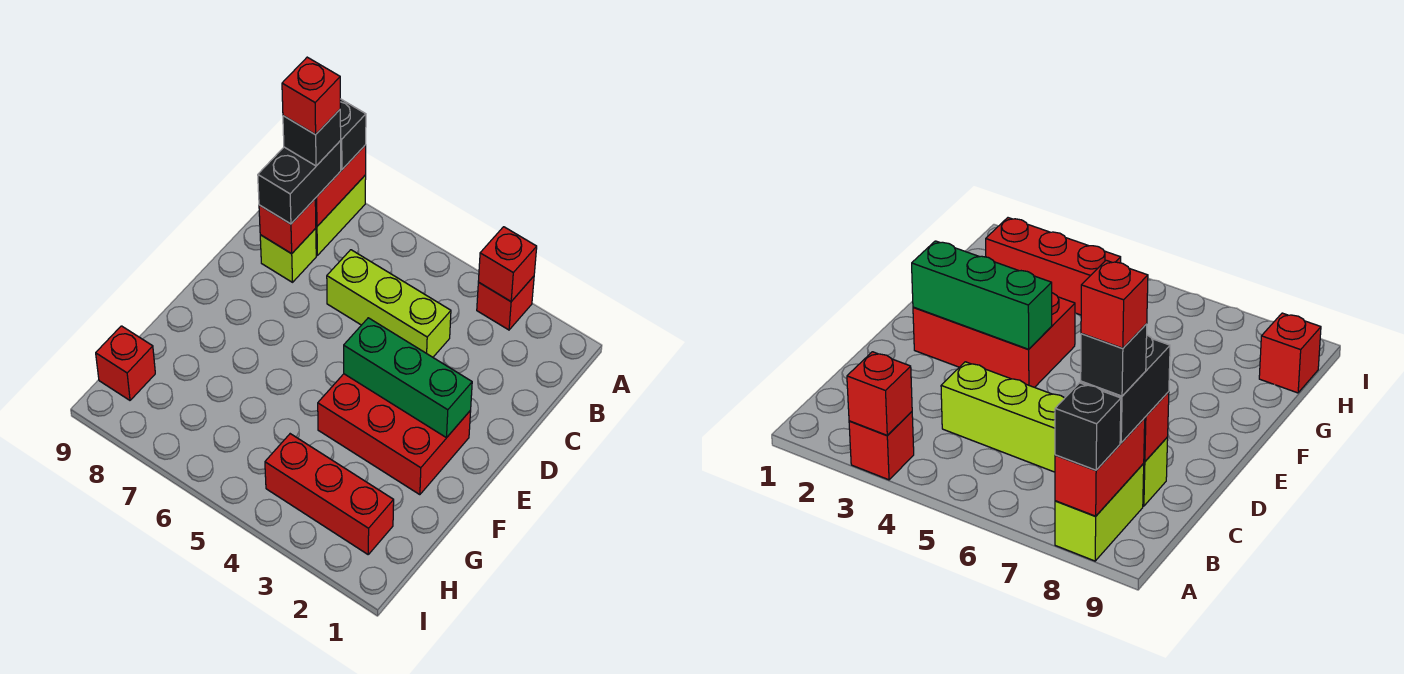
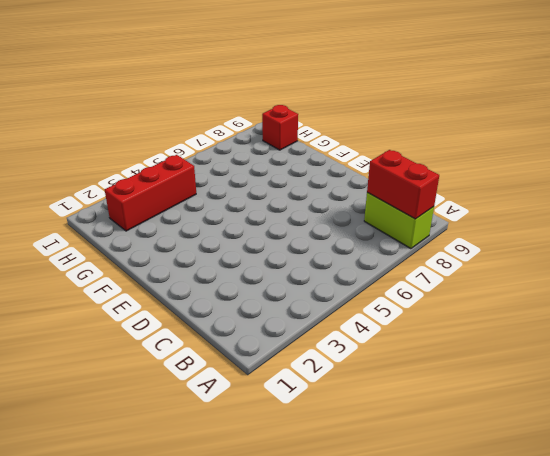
none -> red 1x1 brick [477,276,534,330]
none -> lime 1x3 brick [327,250,451,357]
none -> lime 1x1 brick [260,228,316,282]

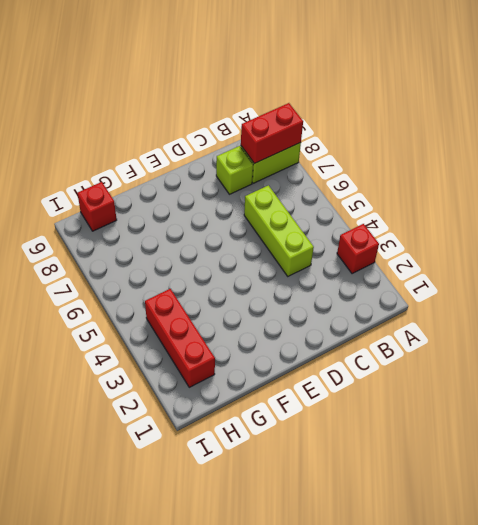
none -> red 2x3 brick [318,374,471,495]
none -> red 1x1 brick [478,227,537,301]
none -> red 1x1 brick [259,199,316,254]

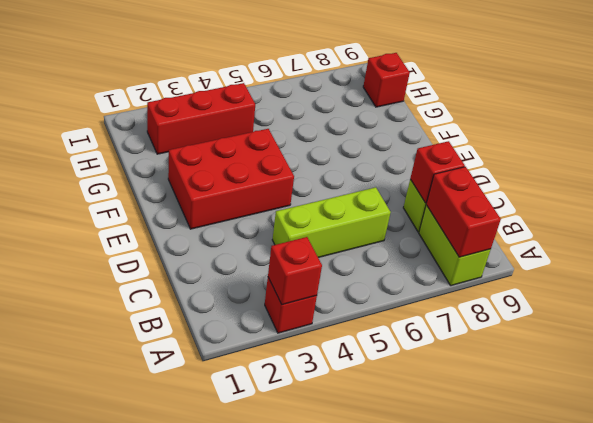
none -> green 1x3 brick [344,318,472,438]
none -> black 1x1 brick [340,99,366,170]
none -> black 1x2 brick [258,141,341,224]

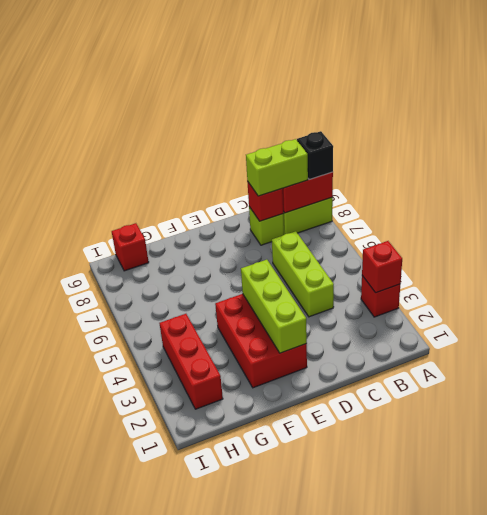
lime 1x2 brick [246,139,308,196] -> black 1x2 brick [258,141,341,224]
lime 1x3 brick [241,260,307,353] -> green 1x3 brick [344,318,472,438]
none -> black 1x1 brick [283,110,341,166]
none -> red 1x1 brick [282,57,340,135]

